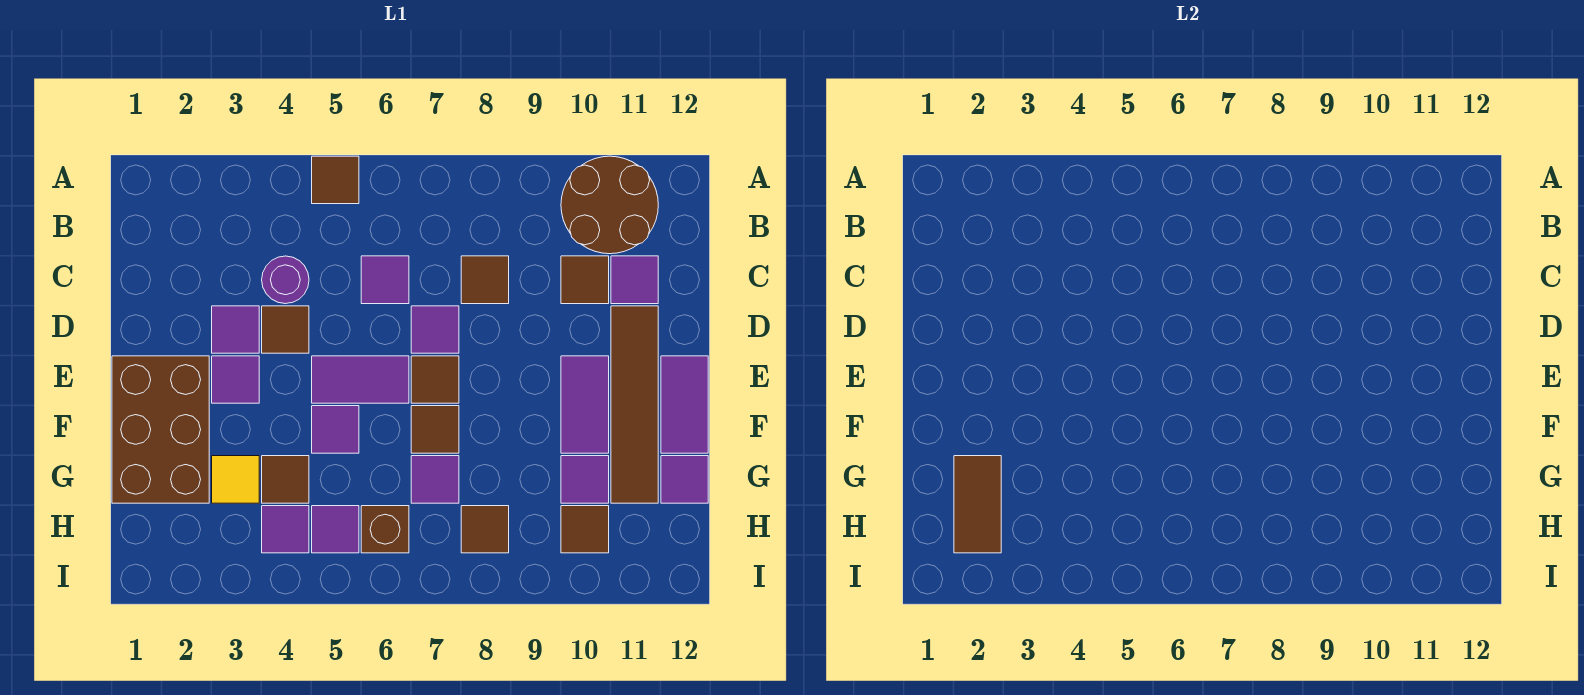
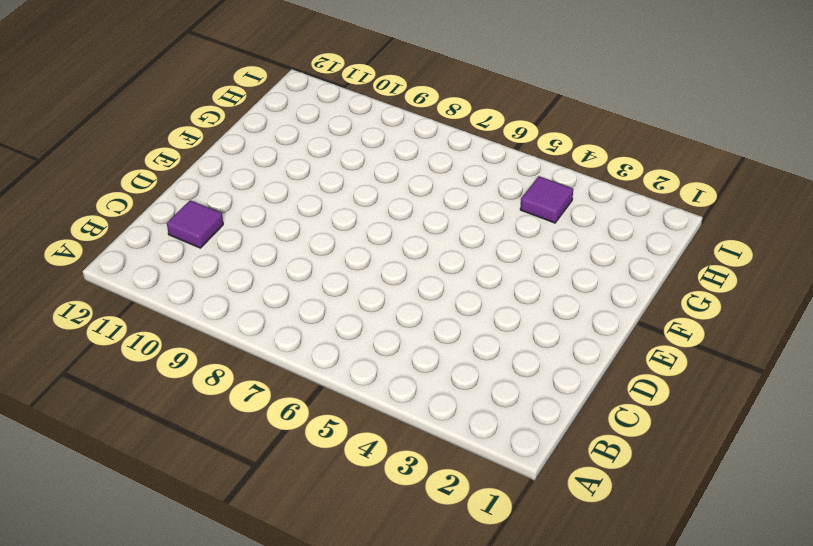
none -> brown 1x1 tile [312,156,359,204]
none -> brown 2x2 round brick [561,156,658,254]
none -> purple 1x1 round brick [262,256,309,304]
none -> purple 1x1 tile [361,256,409,304]

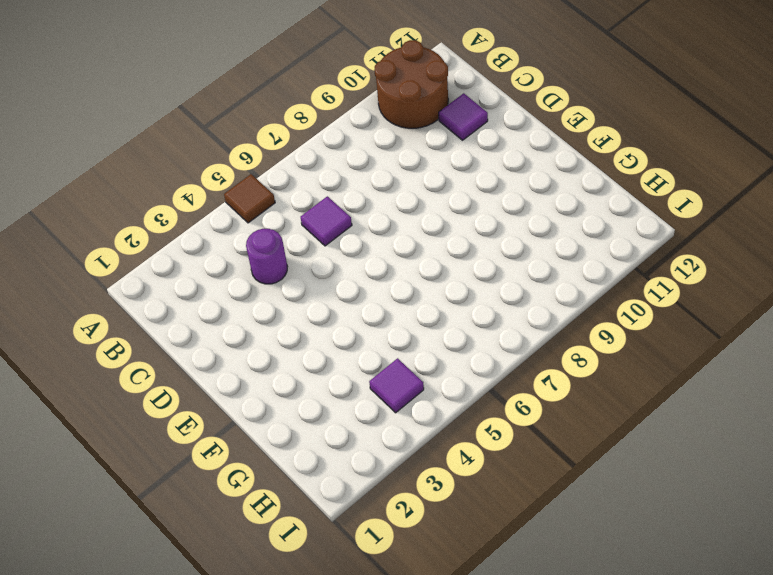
none -> brown 1x1 tile [461,256,509,304]
none -> brown 1x1 tile [561,256,609,304]
none -> purple 1x1 tile [212,306,259,353]
none -> brown 1x1 tile [262,306,309,353]

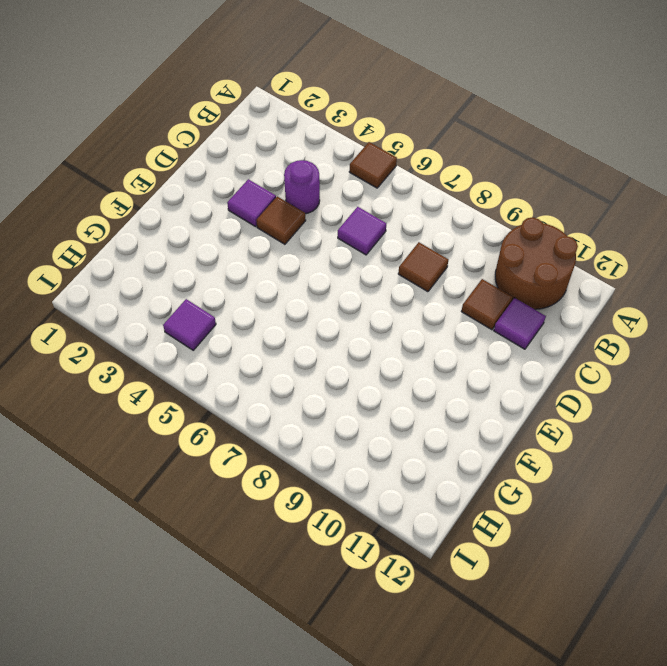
none -> purple 1x1 tile [411,306,459,353]
none -> brown 1x4 tile [611,306,658,503]
none -> brown 2x3 brick [112,356,209,503]
none -> purple 1x1 tile [212,356,259,403]

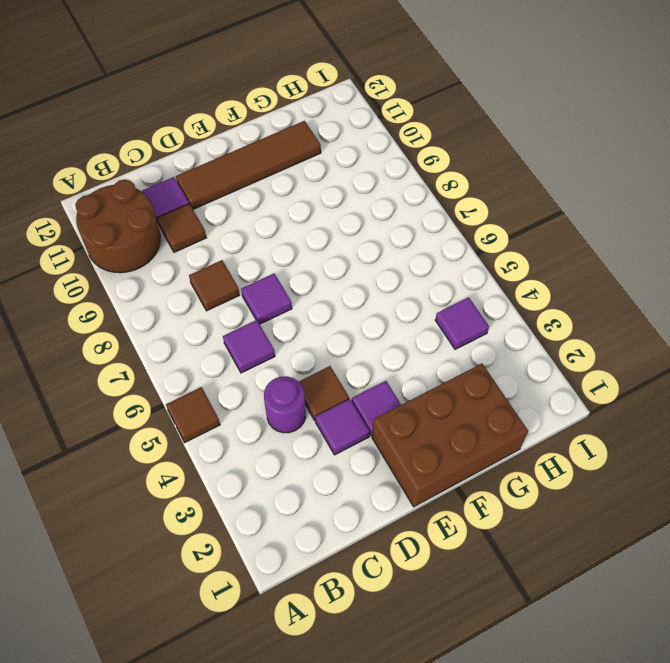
none -> purple 1x2 tile [312,356,409,403]
none -> brown 1x1 tile [411,356,459,403]
none -> purple 1x2 tile [561,356,609,453]
none -> purple 1x2 tile [661,356,708,453]

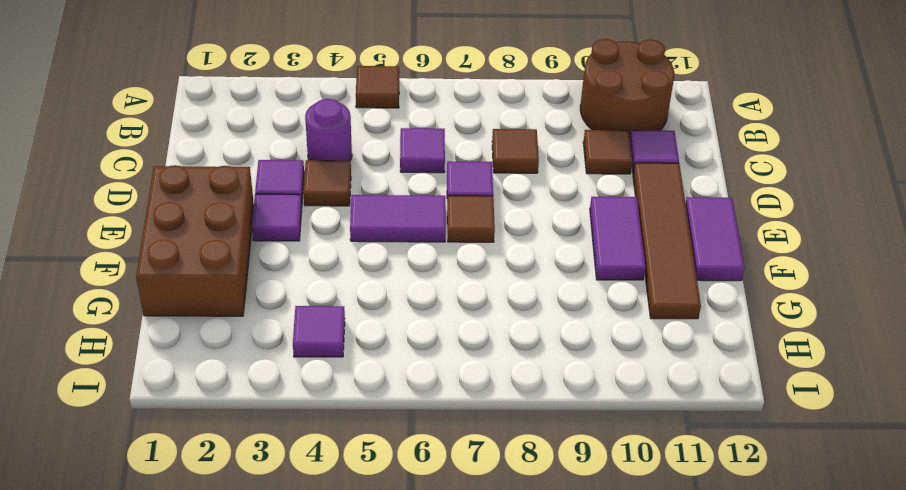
none -> purple 1x1 tile [312,406,359,453]
none -> brown 1x1 tile [411,406,459,453]
none -> yellow 1x1 tile [212,456,259,503]
none -> brown 1x1 tile [262,456,309,503]

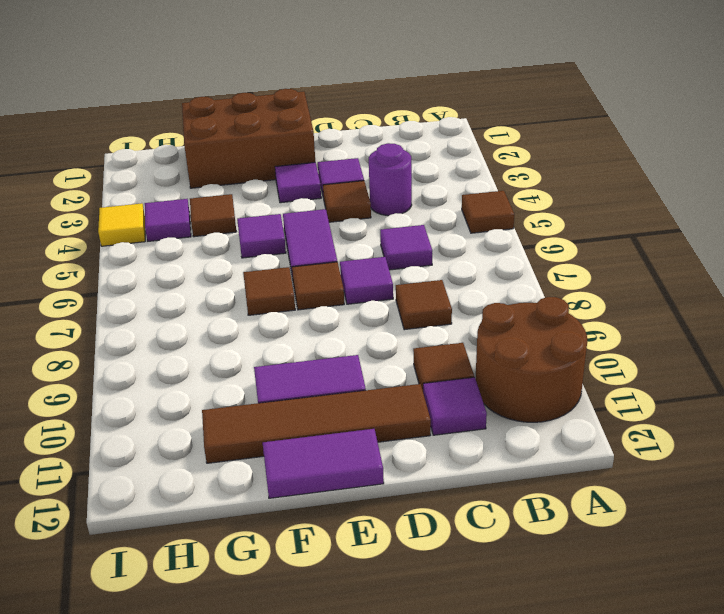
yellow 1x1 tile [98,203,145,246] -> yellow 1x1 tile moved to [212,456,259,503]
none -> purple 1x1 tile [411,456,459,503]
none -> purple 1x1 tile [561,456,609,503]
none -> purple 1x1 tile [661,456,708,503]
none -> purple 1x1 tile [312,506,359,553]

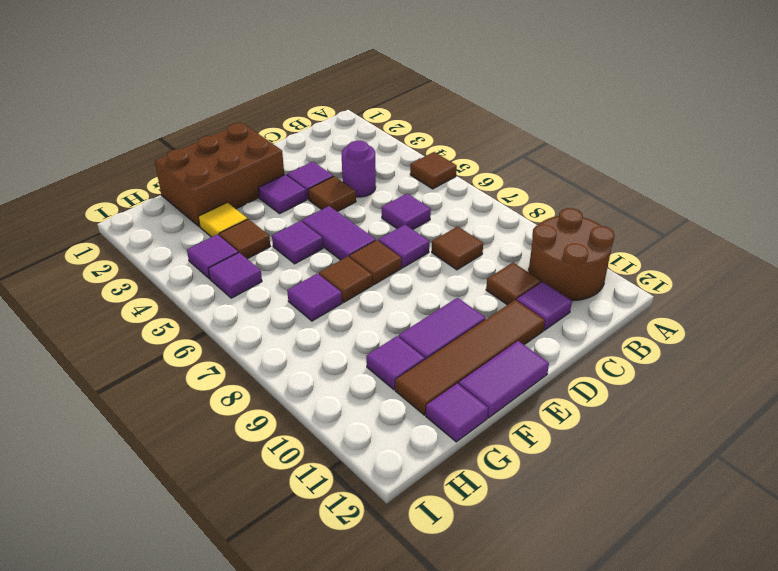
none -> brown 1x1 brick [361,506,409,553]
none -> brown 1x1 tile [461,506,509,553]
none -> brown 1x1 tile [561,506,609,553]
none -> brown 1x2 tile [954,456,1001,553]

